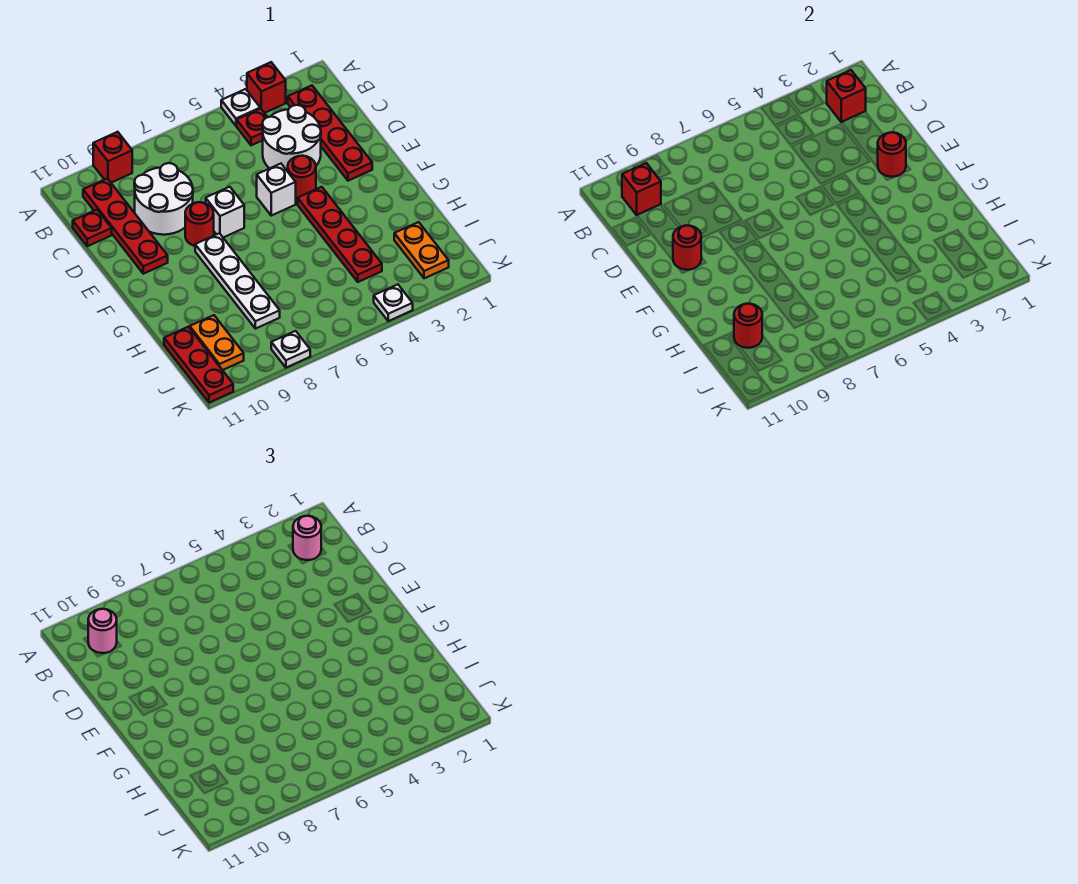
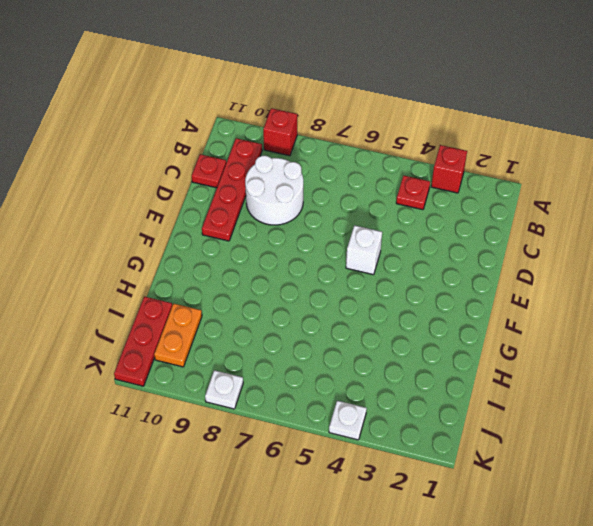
none -> white 1x1 plate [221,89,260,126]
none -> red 1x4 plate [288,85,372,181]
none -> white 2x2 round brick [262,105,321,171]

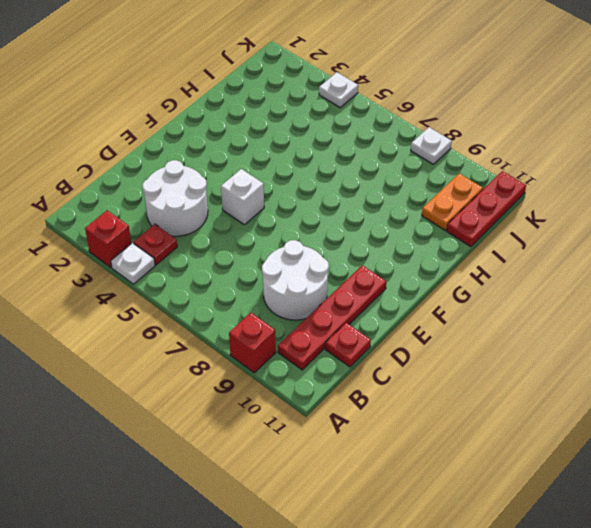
none -> red 1x4 plate [288,85,372,181]
none -> red 1x1 round brick [288,156,316,200]
none -> white 1x1 brick [206,187,244,238]

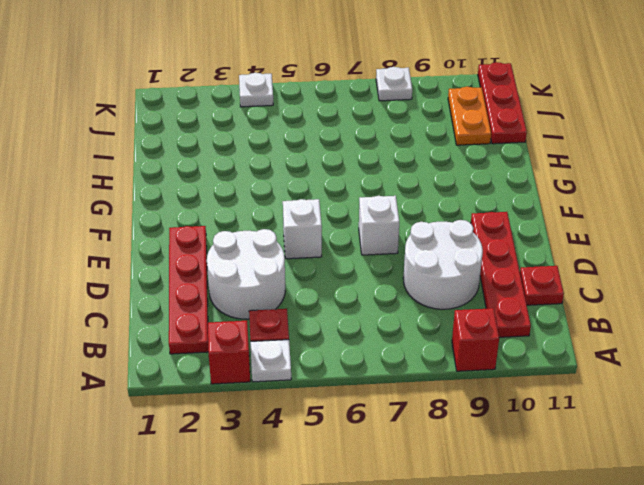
none -> red 1x1 round brick [288,156,316,200]
none -> red 1x1 round brick [185,202,214,246]
none -> red 1x4 plate [298,187,382,282]

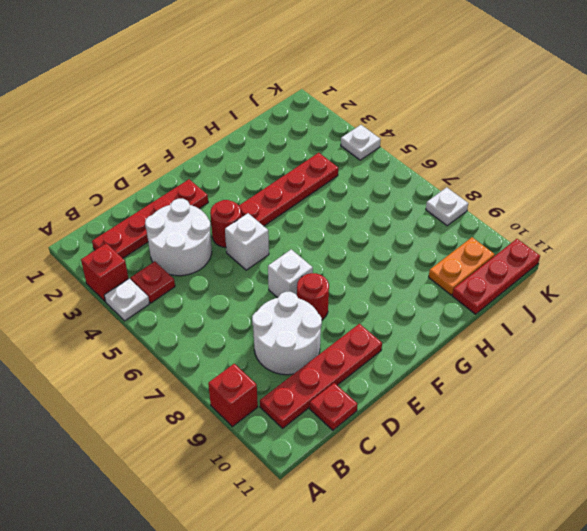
none -> white 1x4 plate [195,233,280,329]
none -> orange 1x2 plate [394,222,449,278]
none -> red 1x1 brick [827,70,866,122]

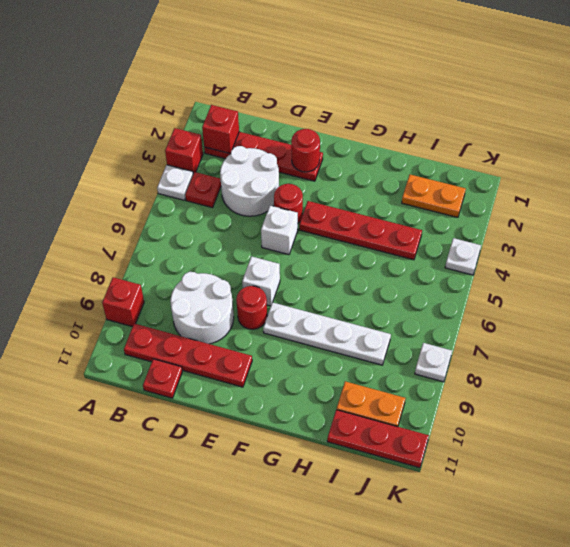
none -> red 1x1 brick [622,163,661,215]
none -> red 1x1 round brick [673,225,701,270]
none -> red 1x1 round brick [734,304,762,348]

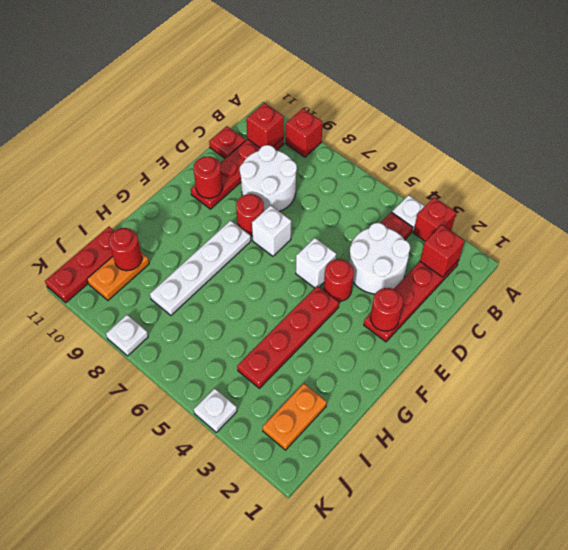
none -> pink 1x1 round brick [293,516,321,560]
none -> pink 1x1 round brick [88,609,117,653]

